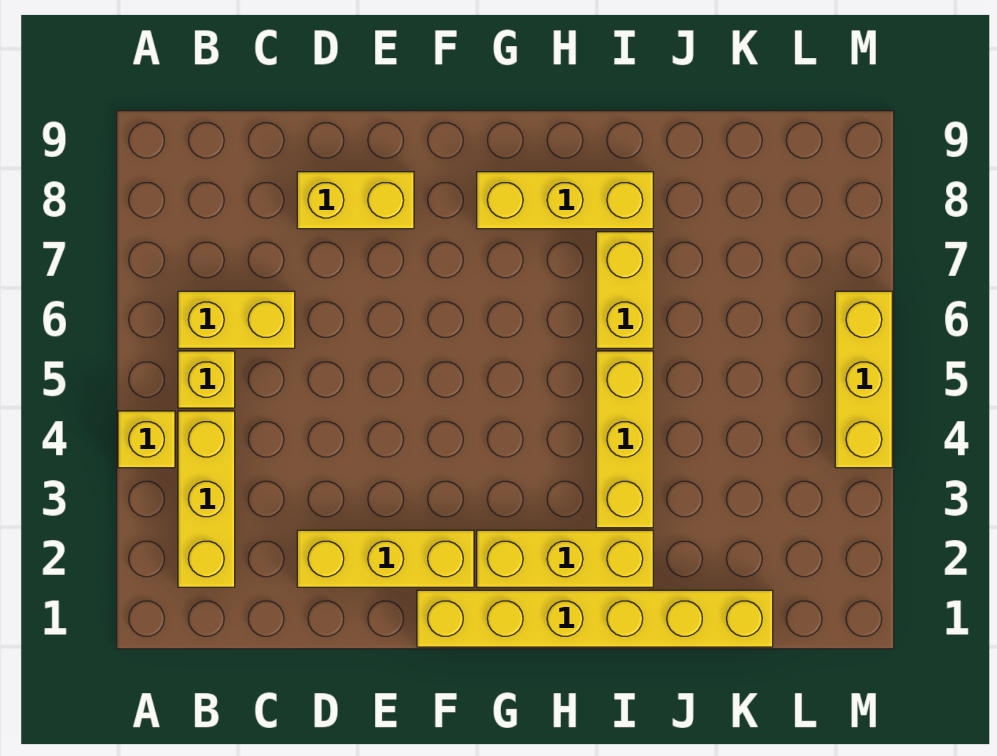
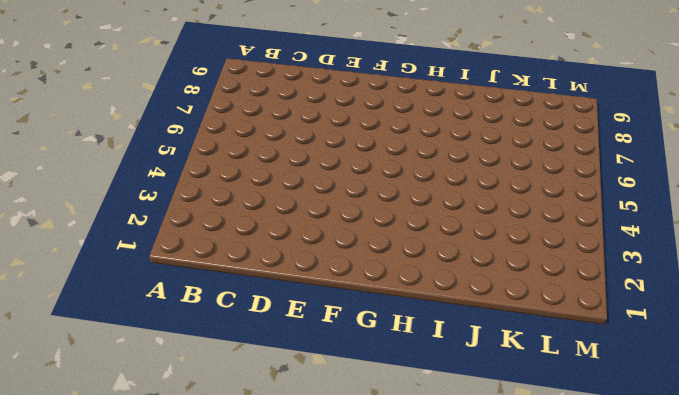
none -> yellow 1x1 brick [118,411,175,468]
none -> yellow 1x3 brick [178,411,235,587]
none -> yellow 1x1 brick [178,351,235,408]

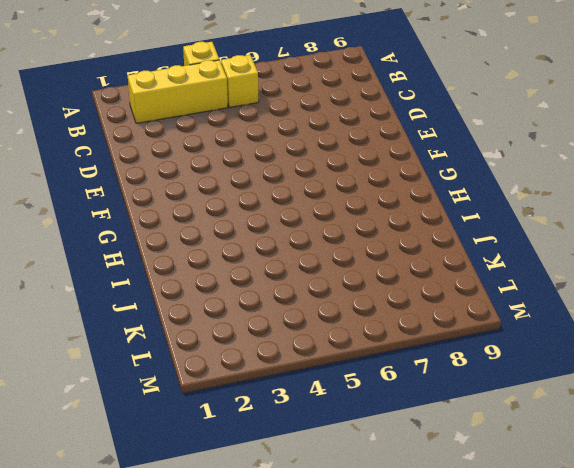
none -> yellow 1x2 brick [178,291,295,348]
none -> yellow 1x3 brick [297,530,474,587]
none -> yellow 1x2 brick [297,172,414,229]

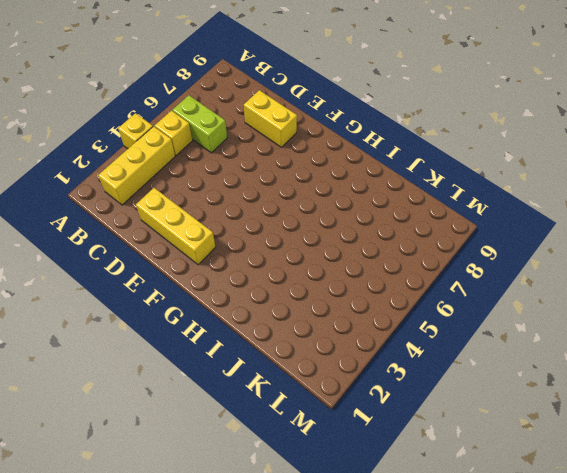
lime 1x2 brick [172,95,227,153] -> yellow 1x2 brick [178,291,295,348]
none -> yellow 1x6 brick [417,590,773,647]
none -> yellow 1x3 brick [477,530,653,587]
none -> yellow 1x3 brick [477,172,653,229]

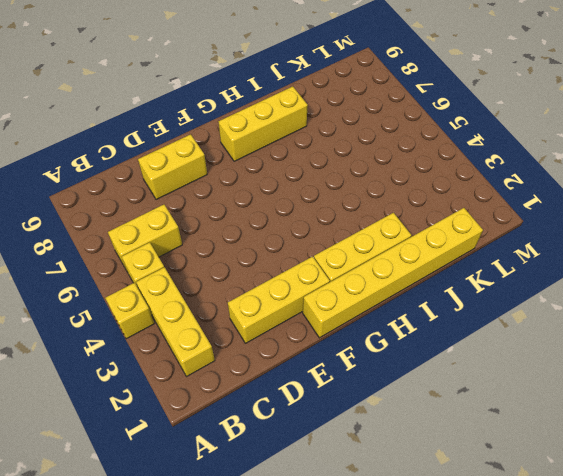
none -> yellow 1x3 brick [596,351,653,528]
none -> yellow 1x2 brick [596,232,653,348]
none -> yellow 1x3 brick [835,291,892,468]

